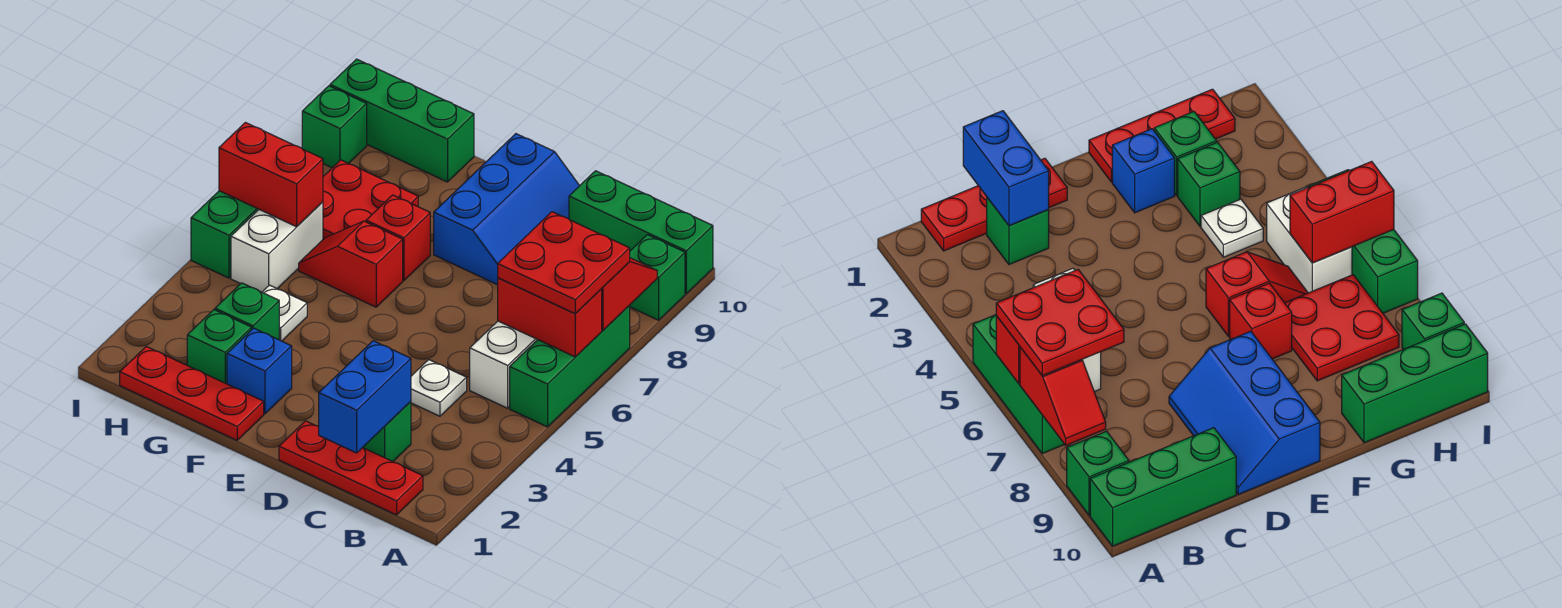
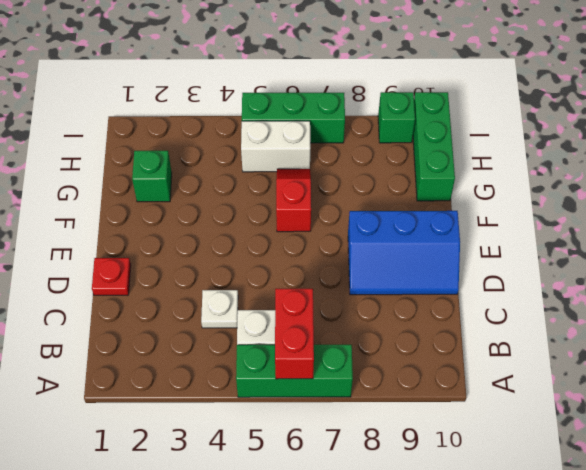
red 1x1 plate [92,258,131,295] -> red 1x3 plate [279,421,423,515]
none -> green 1x1 brick [629,235,685,320]
none -> green 1x3 brick [569,171,713,294]
none -> green 1x1 brick [363,402,411,461]

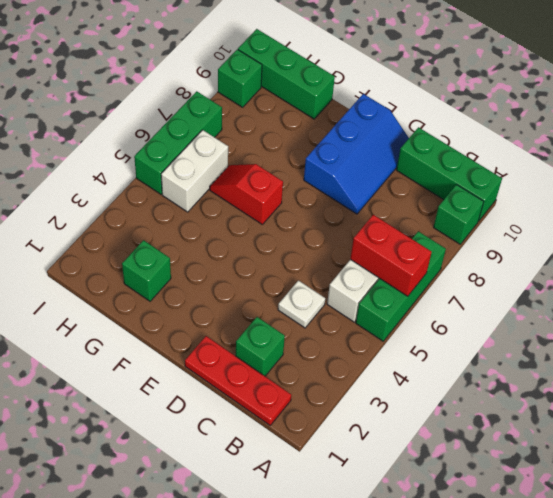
none -> red 1x3 plate [120,347,264,440]
none -> blue 1x1 brick [227,328,292,414]
none -> red 1x1 brick [366,195,430,281]

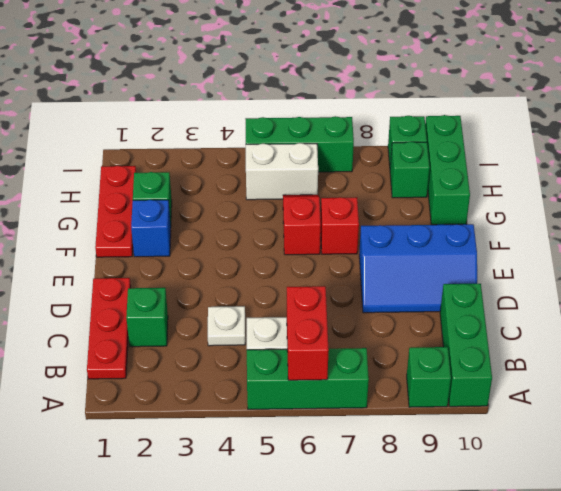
green 1x1 brick [390,142,430,198] -> green 1x1 brick moved to [215,283,279,340]
none -> white 1x1 plate [262,285,307,341]
none -> red 2x2 plate [323,160,418,239]
none -> red 1x2 slope [602,258,657,330]

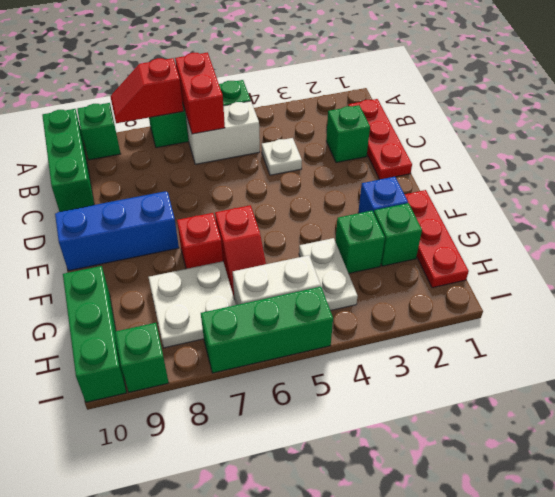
white 1x2 plate [299,238,358,311] -> white 1x1 plate [262,285,307,341]
white 2x2 plate [149,261,236,348] -> red 2x2 plate [323,160,418,239]
none -> blue 1x2 brick [319,341,411,453]
none -> red 1x2 brick [219,123,323,227]
none -> red 2x2 plate [498,212,630,314]

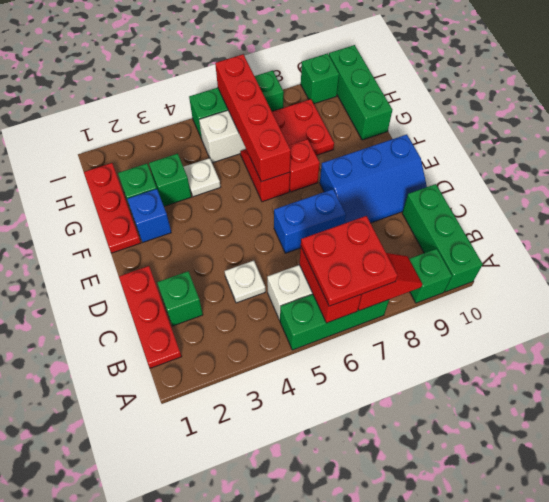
blue 1x2 brick [274,189,346,253] -> blue 1x2 brick moved to [319,341,411,453]
red 1x4 brick [215,54,291,182] -> red 1x2 brick [219,123,323,227]

